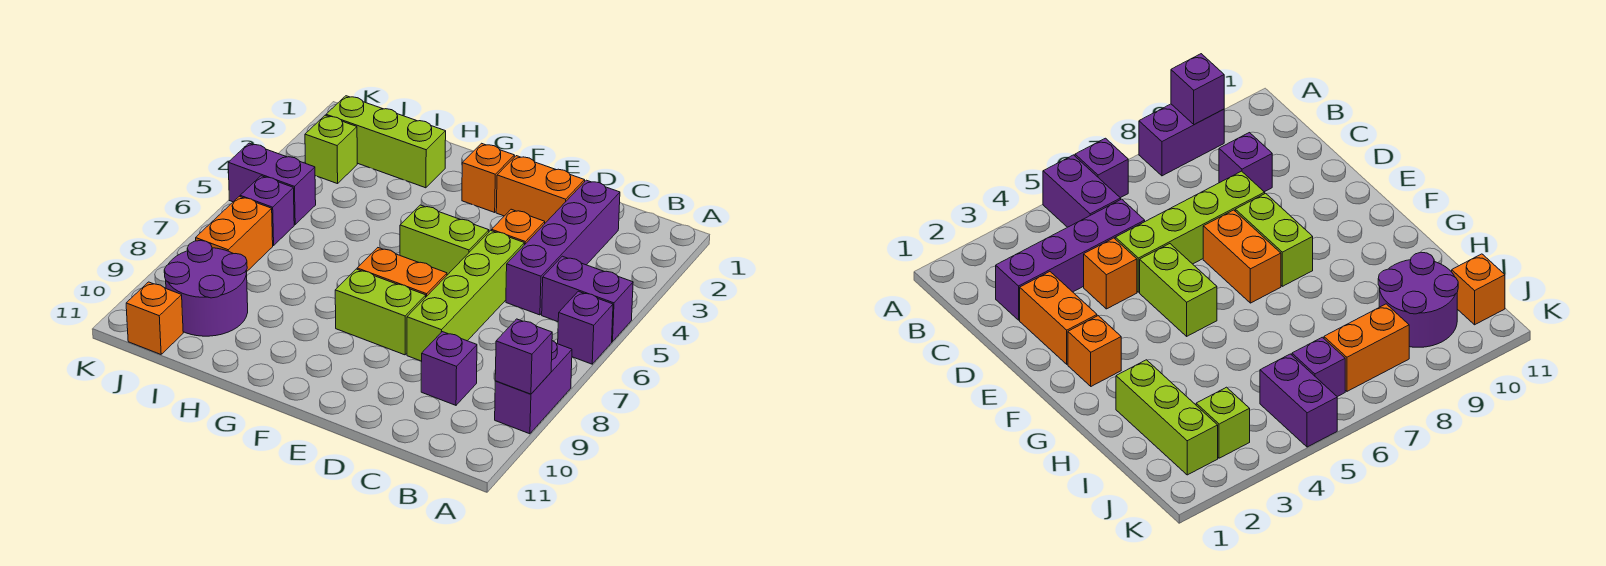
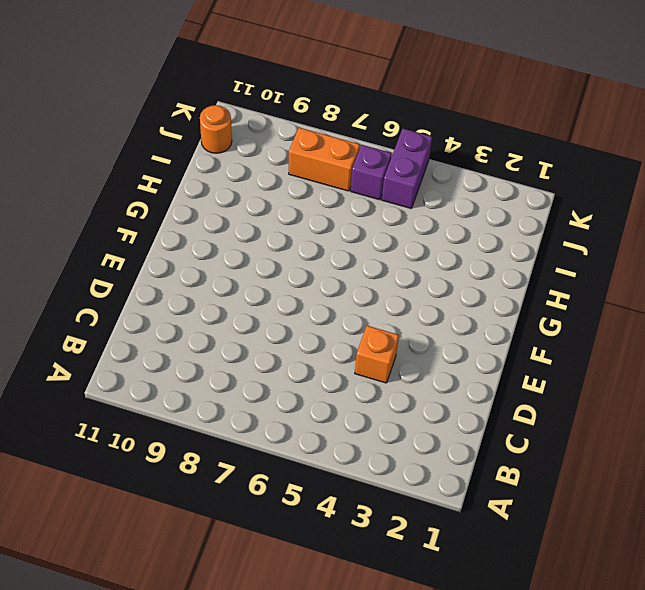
orange 1x1 round brick [200,105,232,153] -> orange 1x1 brick [126,282,183,354]
none -> purple 1x2 brick [542,256,633,342]
none -> purple 1x1 brick [558,291,613,364]
none -> purple 1x2 brick [495,341,572,434]

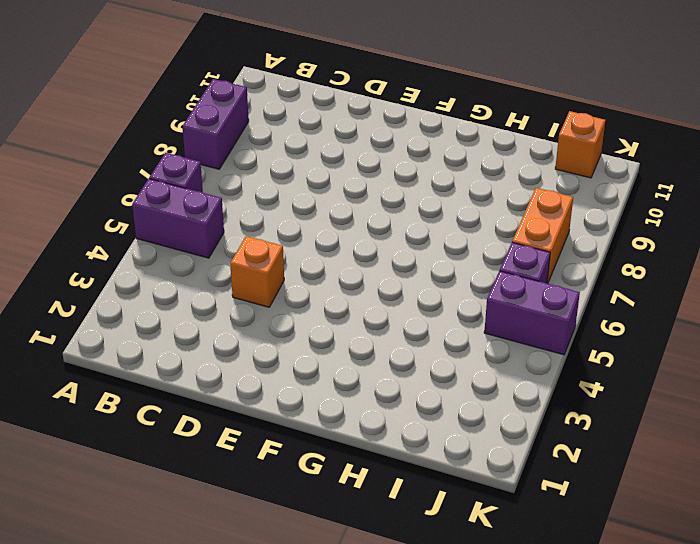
none -> purple 1x4 brick [506,180,620,315]
none -> purple 1x1 brick [421,332,477,405]
none -> orange 1x2 brick [496,156,585,223]

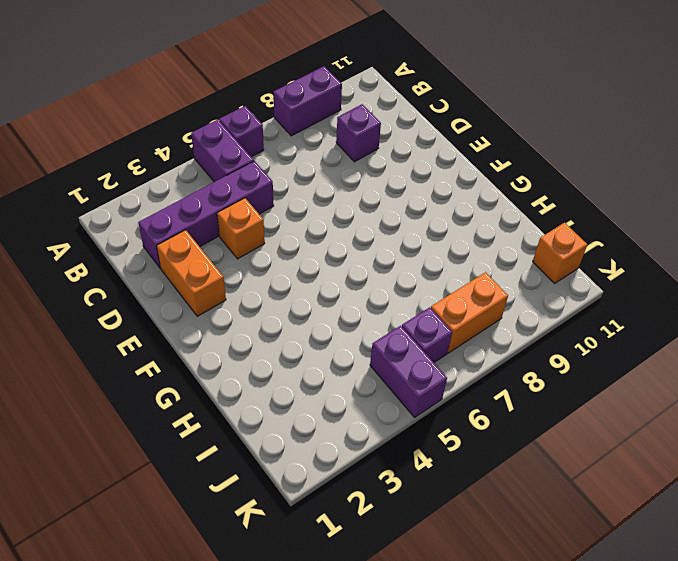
none -> lime 1x4 brick [407,230,524,361]
none -> lime 1x2 brick [400,205,489,275]
none -> orange 1x2 brick [357,248,447,297]

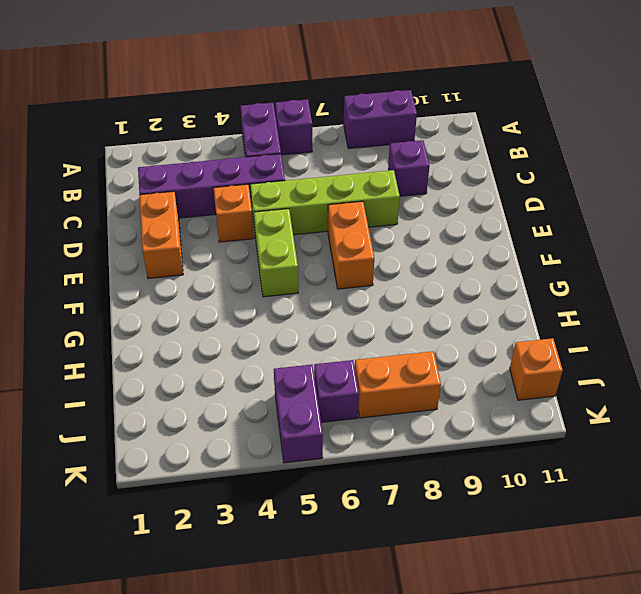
none -> lime 1x2 brick [335,269,426,355]
none -> orange 1x1 brick [462,143,515,212]
none -> lime 1x3 brick [326,96,446,188]

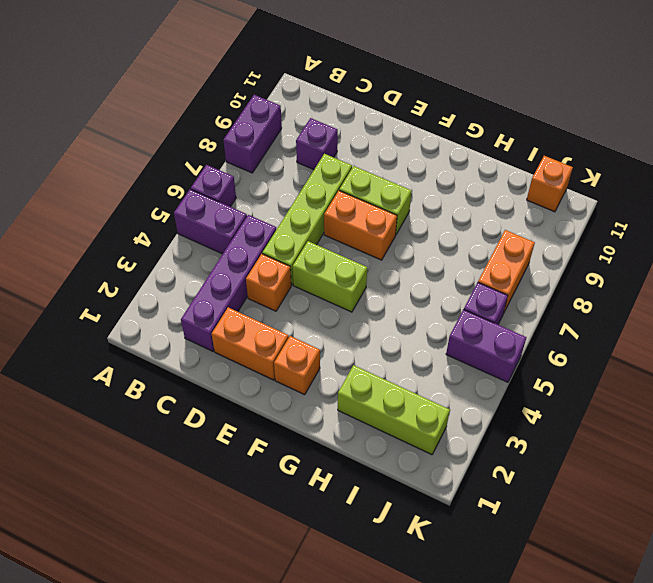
none -> purple 2x2 round brick [164,240,248,336]
none -> lime 1x1 brick [305,115,357,184]
none -> purple 1x1 brick [495,319,552,394]

